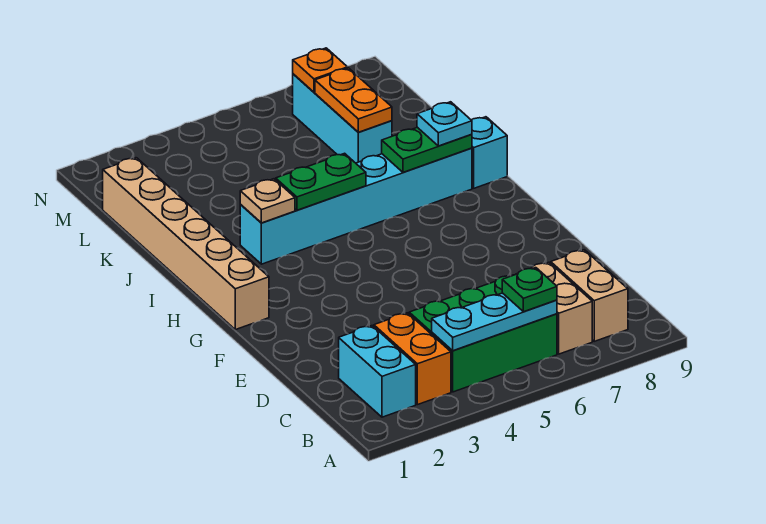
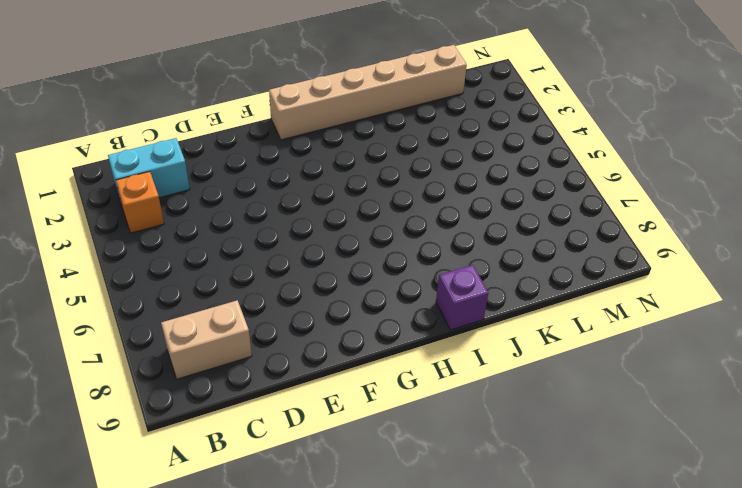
orange 1x1 brick [116,172,164,233] -> orange 1x2 brick [374,313,451,405]
purple 1x1 brick [436,265,488,330] -> cyan 1x1 brick [472,117,507,188]
none -> green 2x3 brick [409,275,557,392]
none -> tan 1x2 brick [517,262,592,354]
none -> cyan 1x6 brick [240,148,472,264]

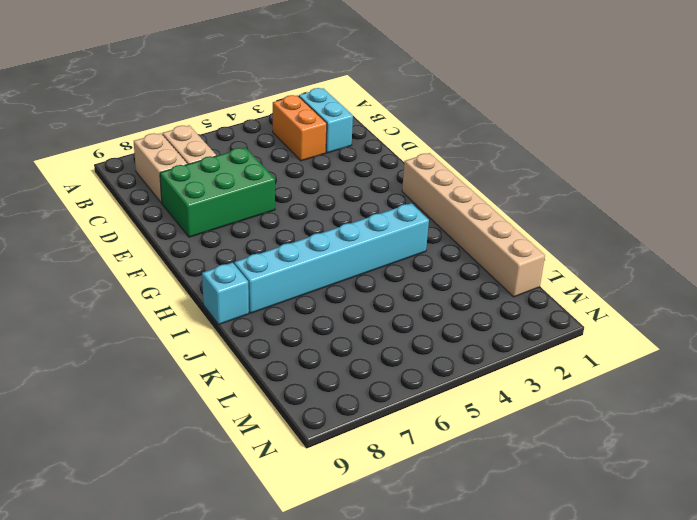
green 2x3 brick [160,148,275,237] -> green 2x3 brick moved to [409,275,557,392]
none -> cyan 1x3 brick [293,74,392,163]
none -> cyan 1x3 plate [432,293,557,351]
none -> tan 1x1 plate [240,179,295,223]

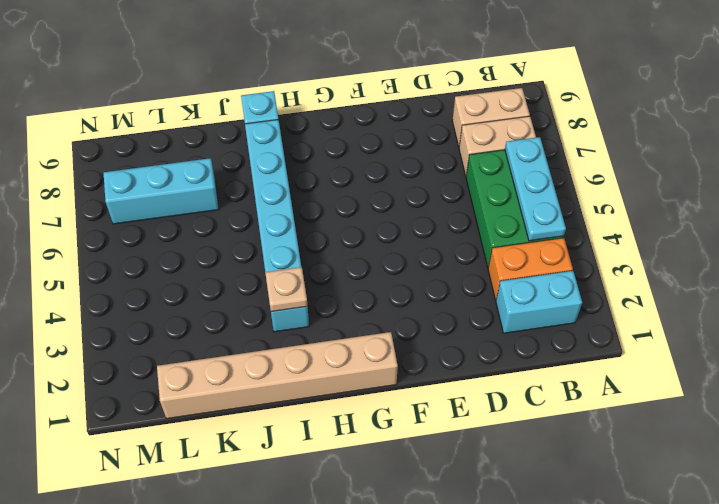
none -> green 1x2 plate [276,153,366,210]
none -> green 1x2 plate [382,127,472,172]
none -> orange 1x2 plate [315,68,392,132]

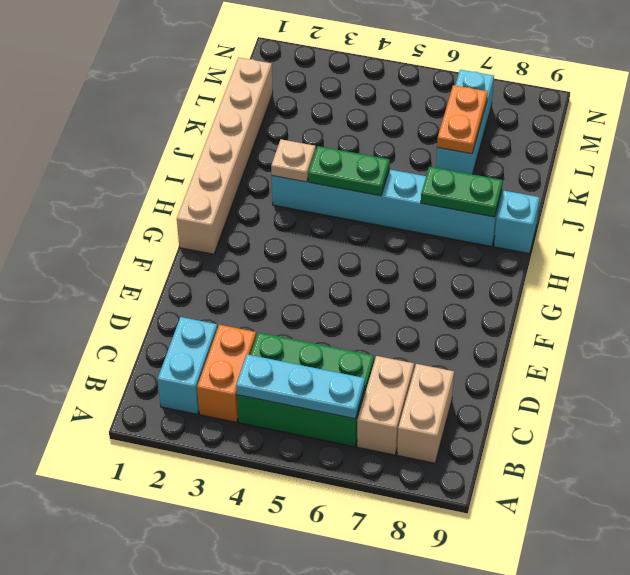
none -> orange 1x1 plate [293,48,348,92]
none -> green 1x1 plate [502,268,557,312]
none -> cyan 1x1 plate [417,102,472,146]

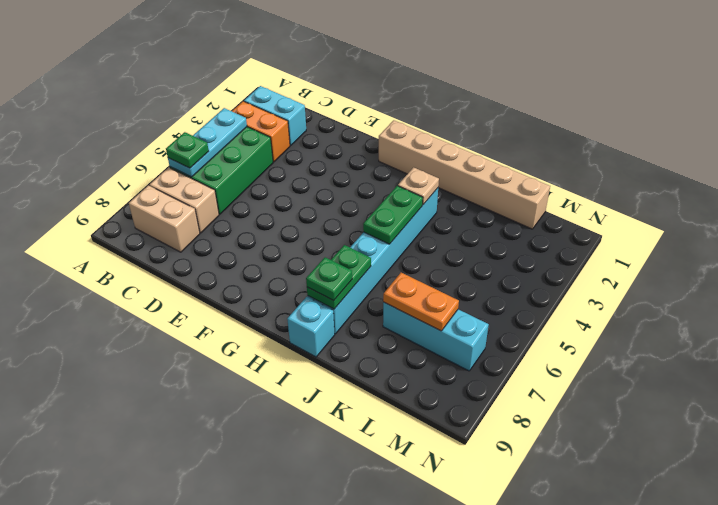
green 1x1 plate [306,257,352,301] -> cyan 1x1 plate [417,102,472,146]
none -> orange 1x1 plate [293,48,348,92]

